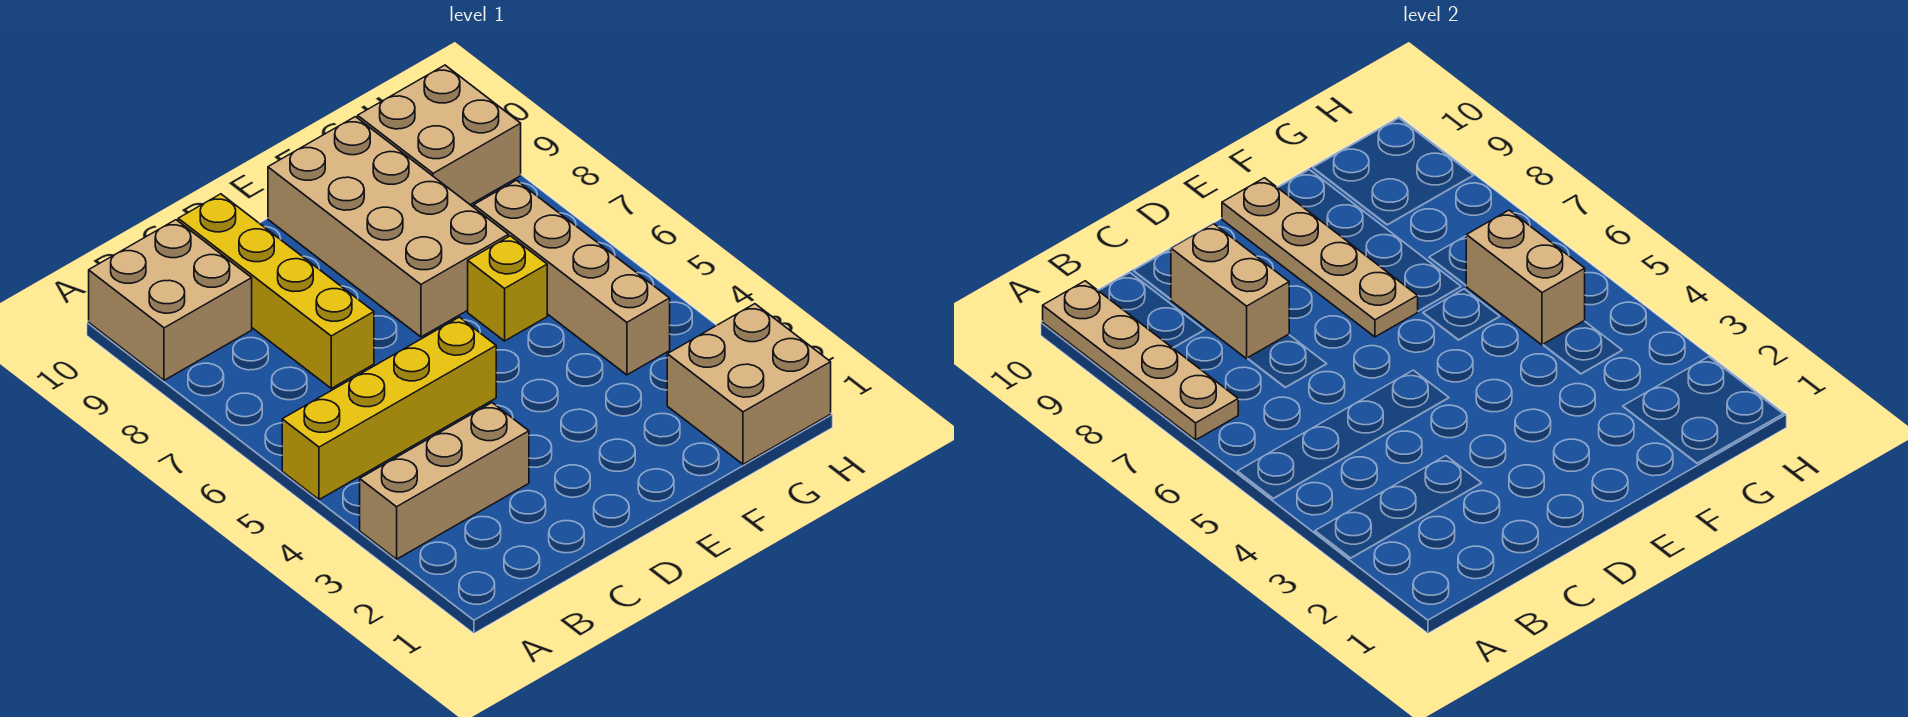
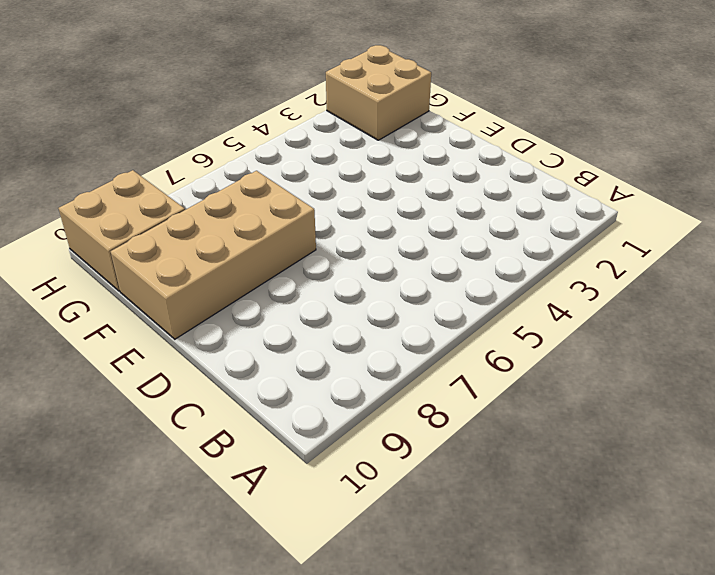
none -> tan 1x3 brick [360,403,529,559]
none -> yellow 1x4 brick [282,317,496,500]
none -> tan 2x2 brick [89,220,252,380]

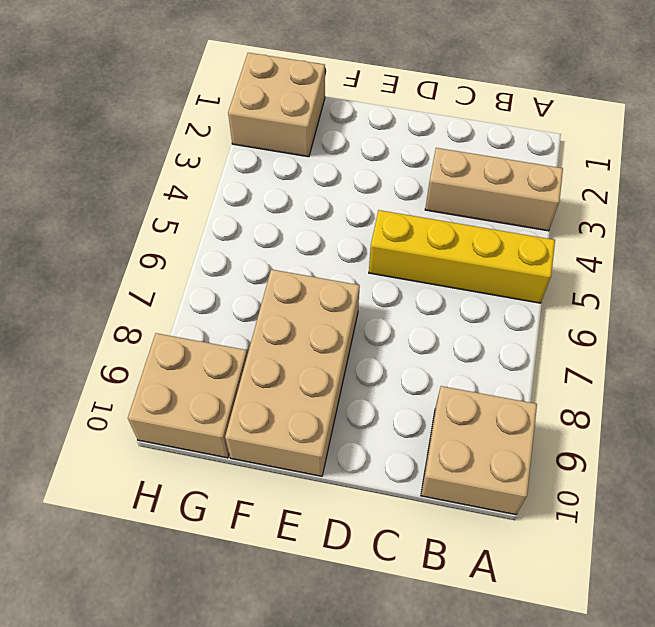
none -> yellow 1x4 brick [178,194,374,388]
none -> yellow 1x1 brick [468,236,547,341]
none -> tan 1x4 brick [474,180,670,375]

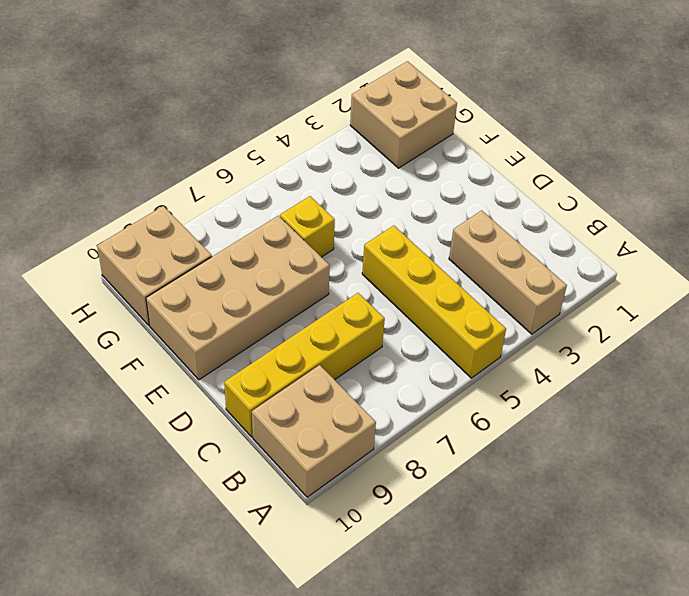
none -> tan 1x4 brick [474,180,670,375]
none -> tan 1x4 plate [1043,281,1238,440]
none -> tan 1x2 brick [1171,224,1289,359]

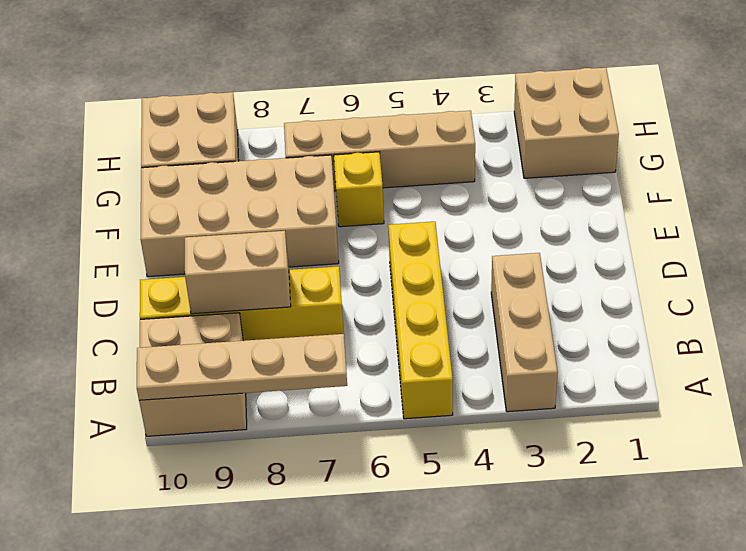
none -> tan 1x4 plate [1222,178,1418,337]
none -> tan 1x2 brick [1466,210,1585,345]

